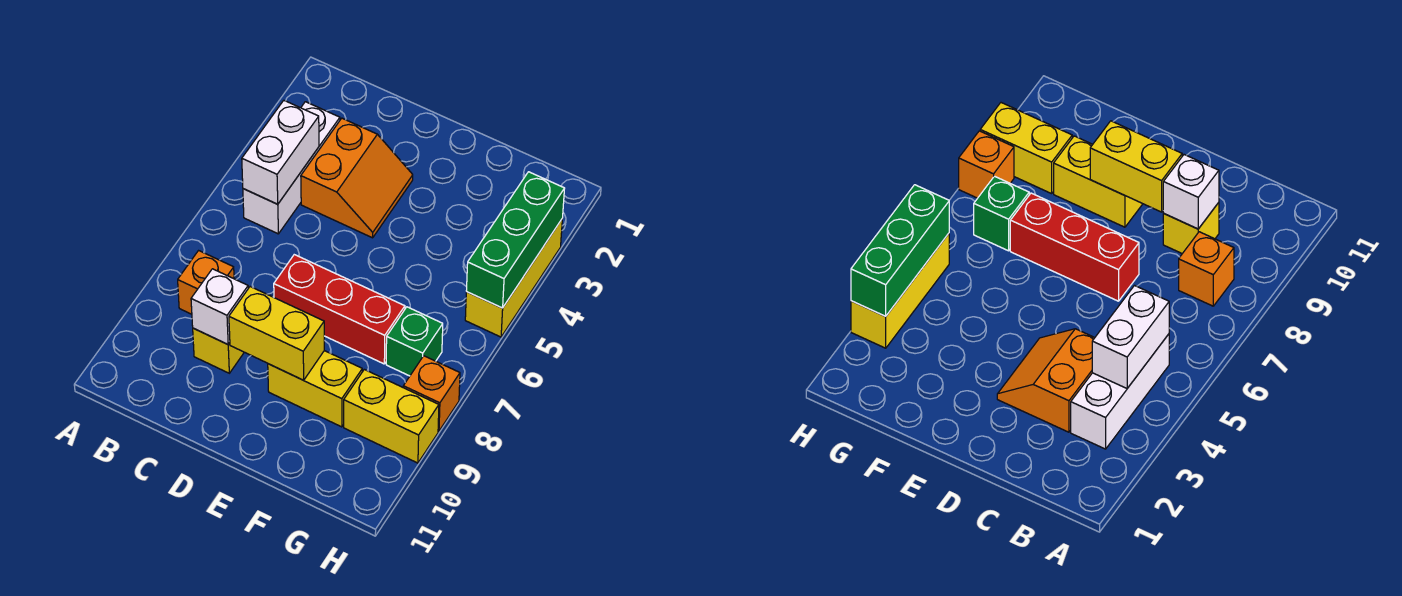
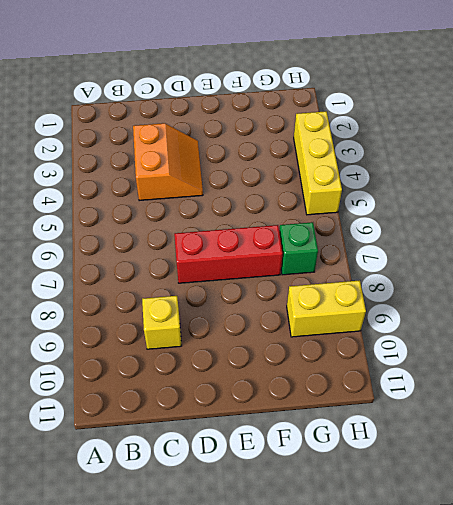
none -> white 1x3 brick [243,102,340,234]
none -> orange 1x1 brick [178,251,234,314]
none -> yellow 1x2 brick [268,351,362,427]

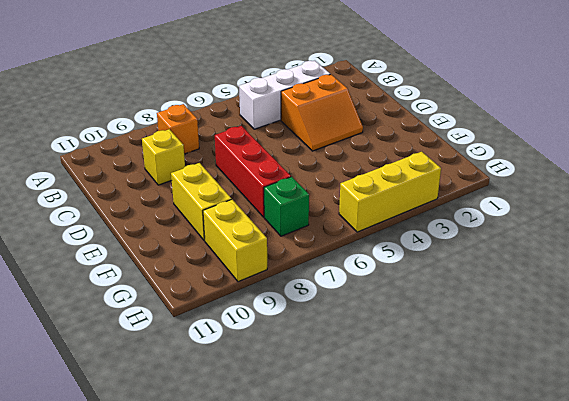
none -> orange 1x1 brick [403,356,460,431]
none -> white 1x2 brick [242,101,319,204]
none -> white 1x1 brick [191,269,248,344]

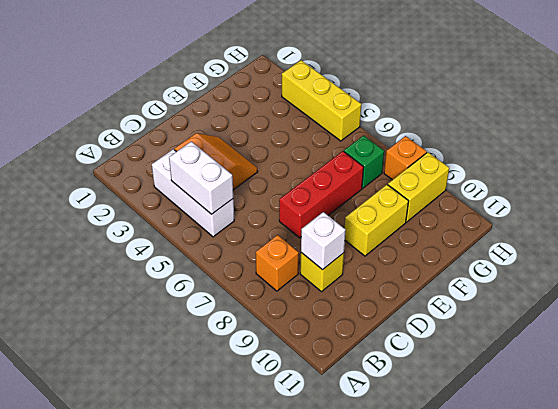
none -> yellow 1x2 brick [229,287,324,380]
none -> green 1x3 brick [466,172,565,308]

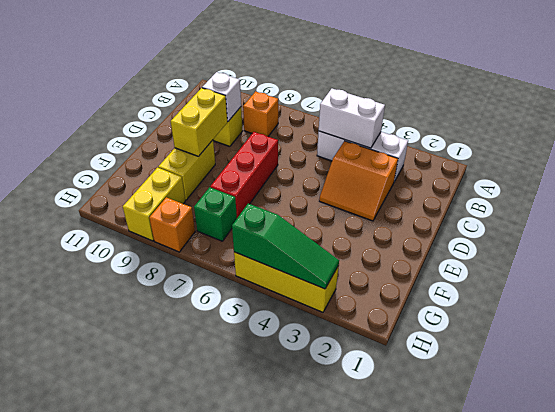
green 1x3 slope [232,204,339,289] -> green 1x3 brick [466,172,565,308]

